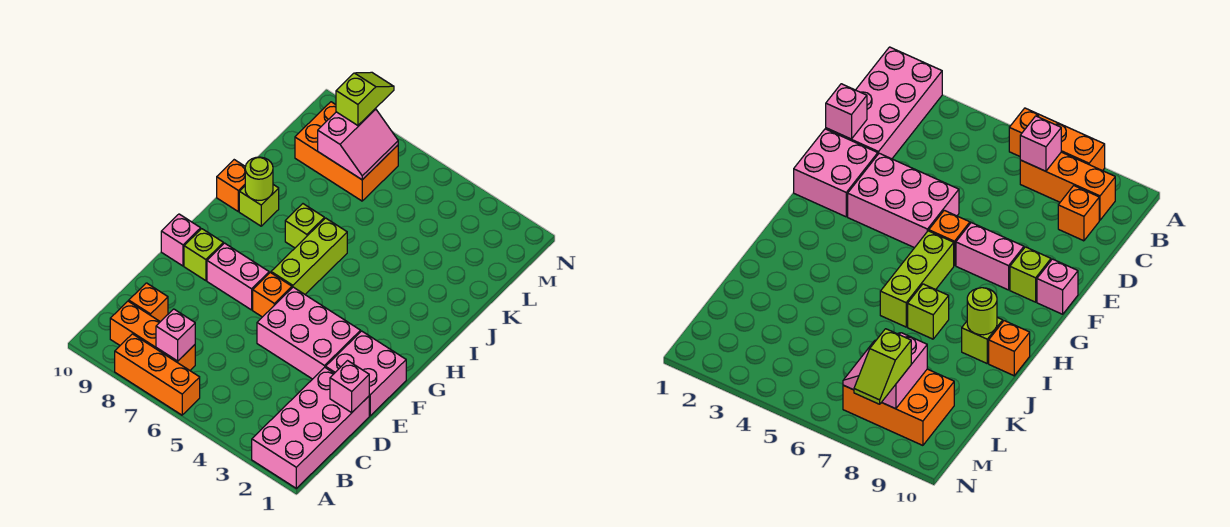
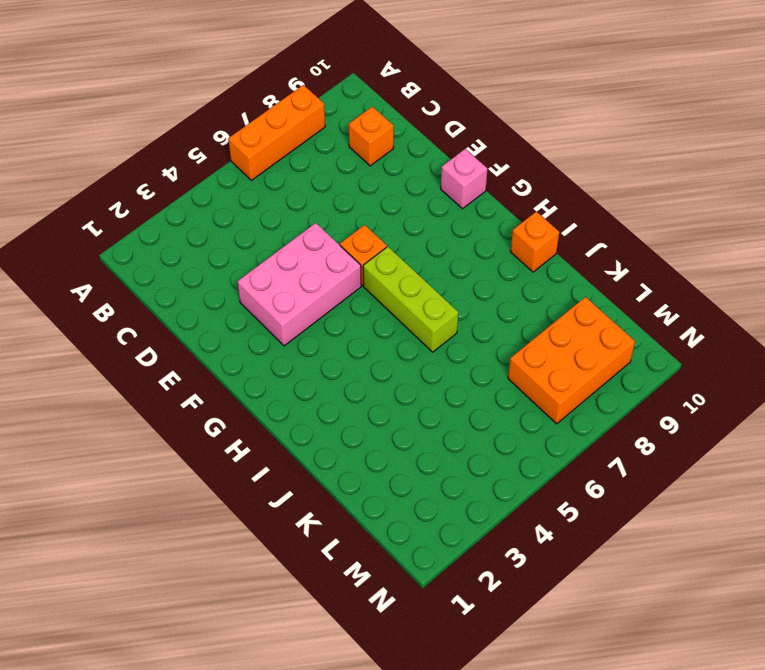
none -> pink 2x4 brick [252,367,369,488]
none -> orange 1x3 brick [110,301,195,370]
none -> pink 2x2 brick [326,331,406,416]

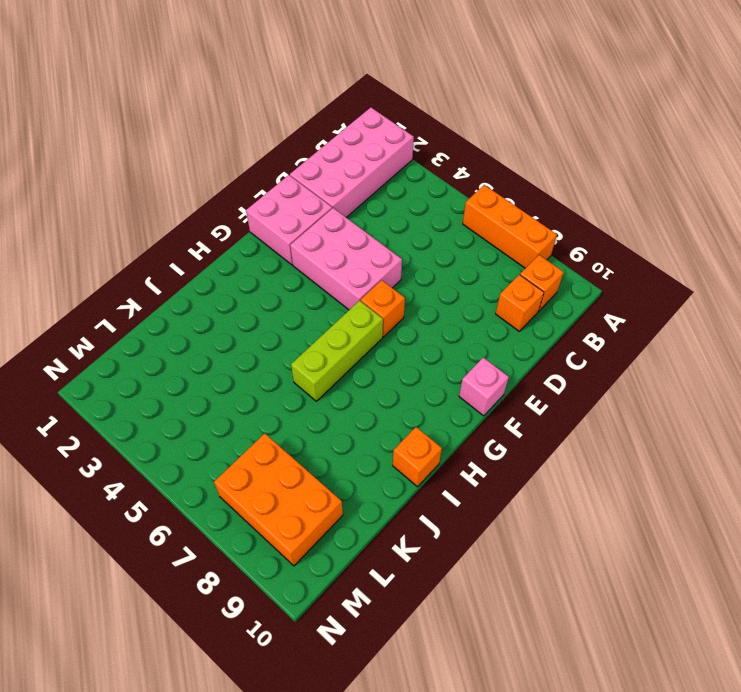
orange 1x1 brick [520,255,563,311] -> orange 1x3 brick [110,301,195,370]
none -> pink 1x2 brick [207,243,269,310]
none -> lime 1x1 brick [184,229,223,281]
none -> lime 1x1 brick [285,204,324,248]

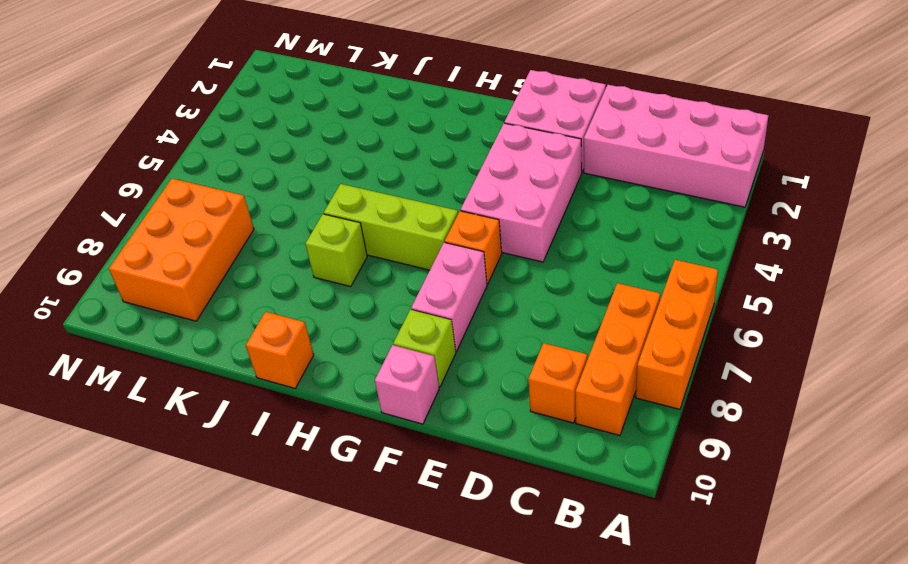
none -> lime 1x1 brick [239,185,279,226]
none -> pink 1x1 brick [156,309,195,361]
none -> pink 1x1 brick [330,361,369,412]

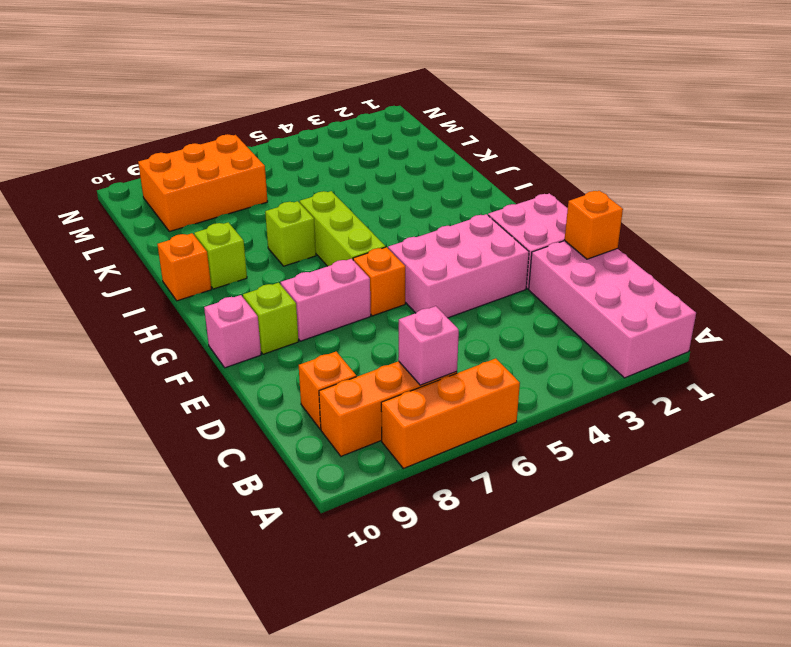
orange 1x1 brick [564,191,623,259] -> pink 1x1 brick [330,361,369,412]
none -> lime 1x1 round brick [245,157,273,200]
none -> pink 2x2 slope [318,109,398,180]
none -> lime 1x2 slope [336,72,394,125]

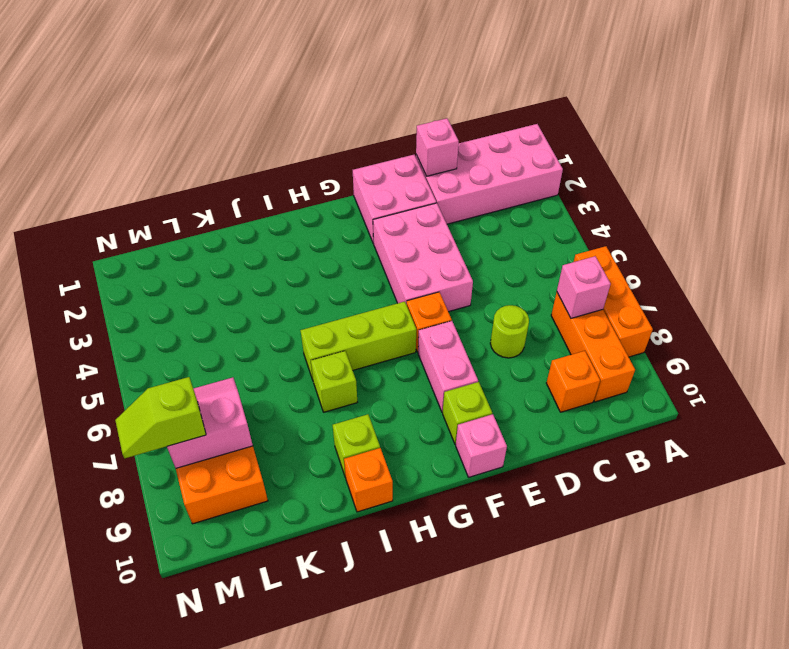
lime 1x1 round brick [490,305,529,358] -> lime 1x1 round brick moved to [245,157,273,200]

